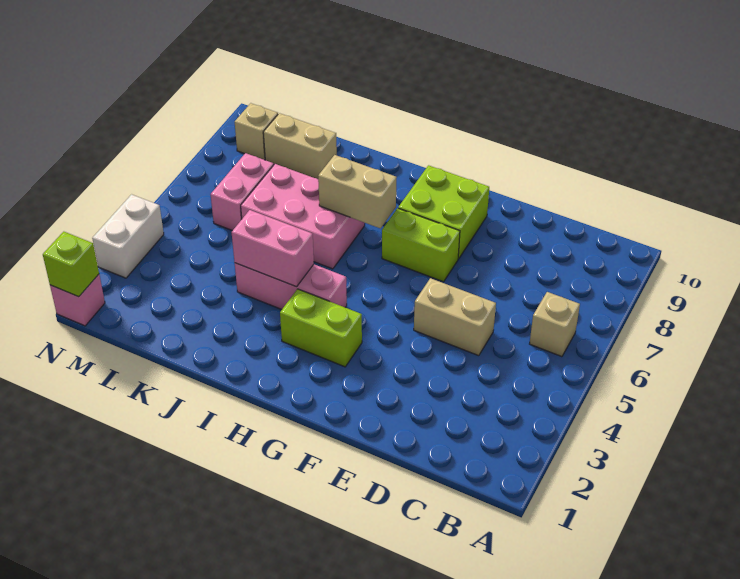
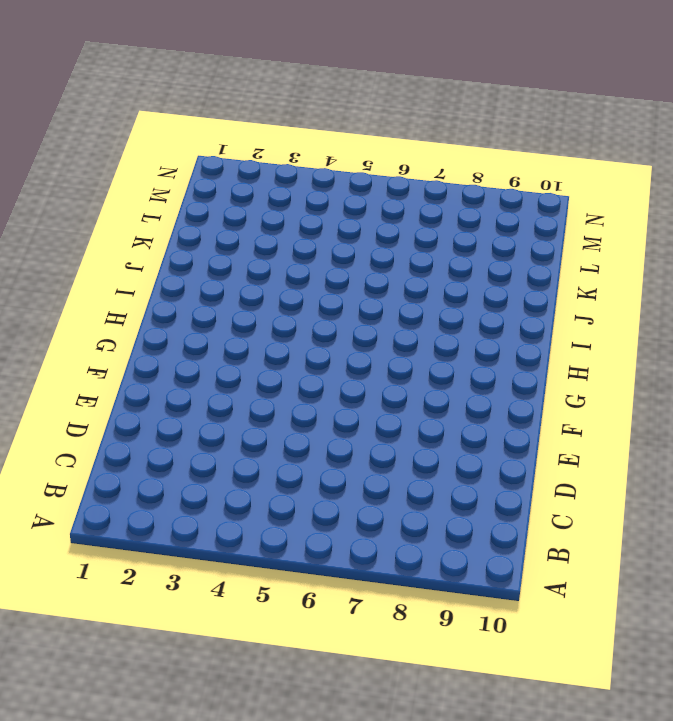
none -> tan 1x1 brick [530,292,580,357]
none -> tan 1x2 brick [414,278,496,356]
none -> lime 1x2 brick [382,208,460,282]

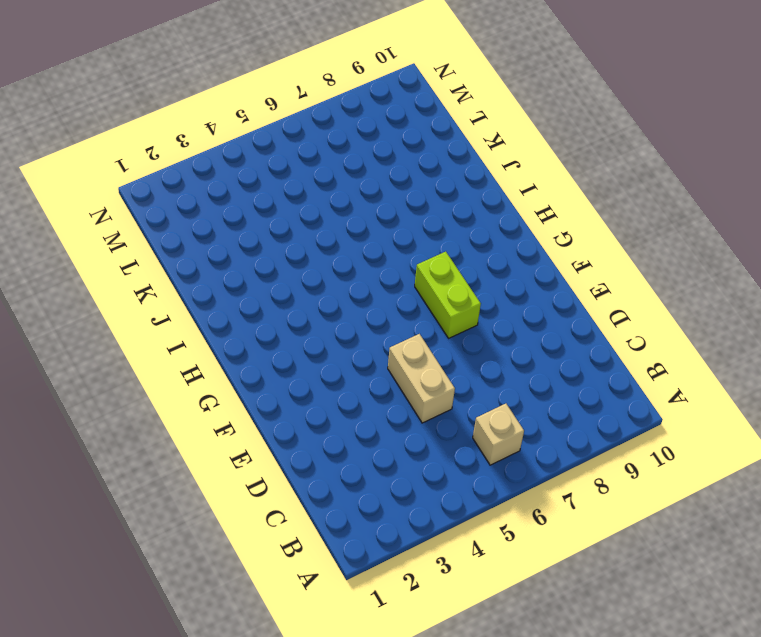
none -> lime 2x2 brick [398,165,489,259]
none -> lime 1x2 brick [280,289,362,367]
none -> pink 1x3 brick [235,263,347,309]

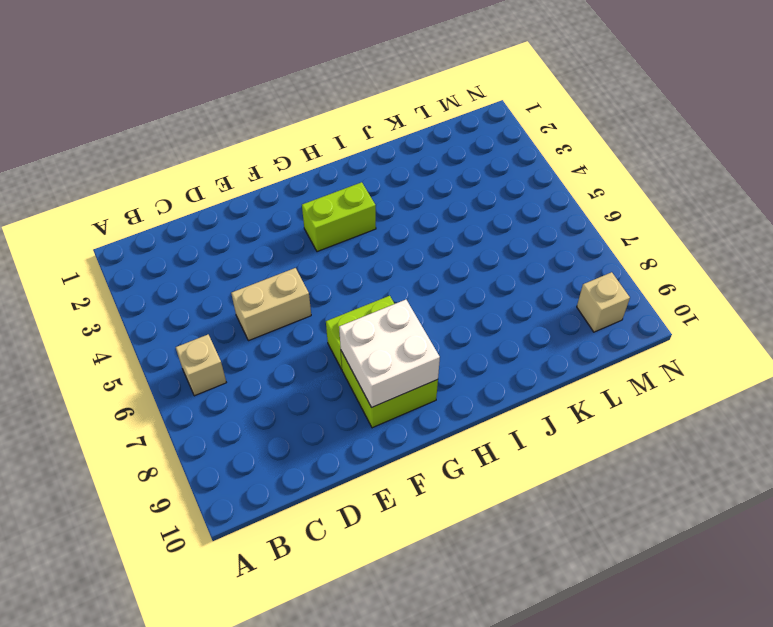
white 2x2 brick [339,300,440,408] -> none
none -> pink 1x3 brick [235,263,347,309]
none -> pink 2x3 brick [241,164,365,269]
none -> tan 1x2 brick [263,113,337,179]

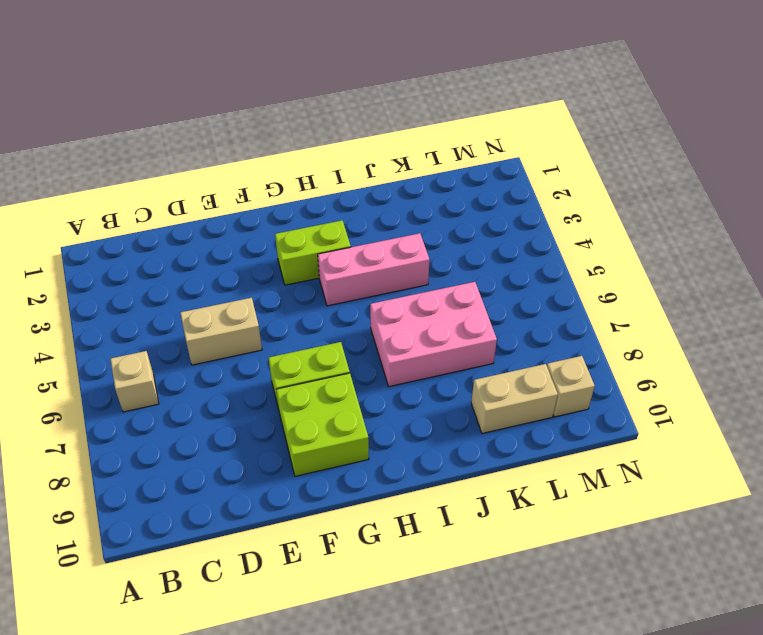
none -> pink 1x2 brick [211,153,274,231]
none -> pink 1x1 brick [50,274,105,326]
none -> white 1x2 brick [92,194,164,278]

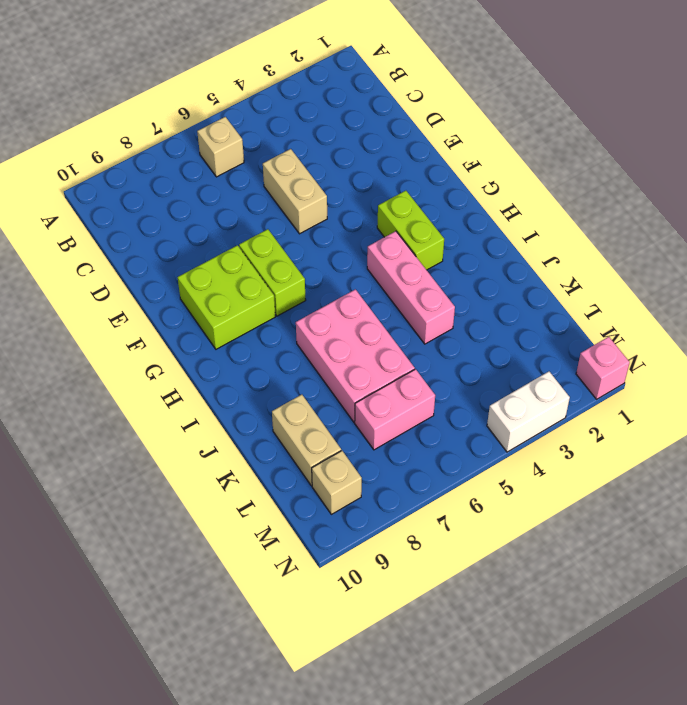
none -> tan 1x2 brick [318,155,397,228]
none -> pink 1x2 brick [232,210,314,287]
none -> lime 1x1 brick [43,232,99,297]

